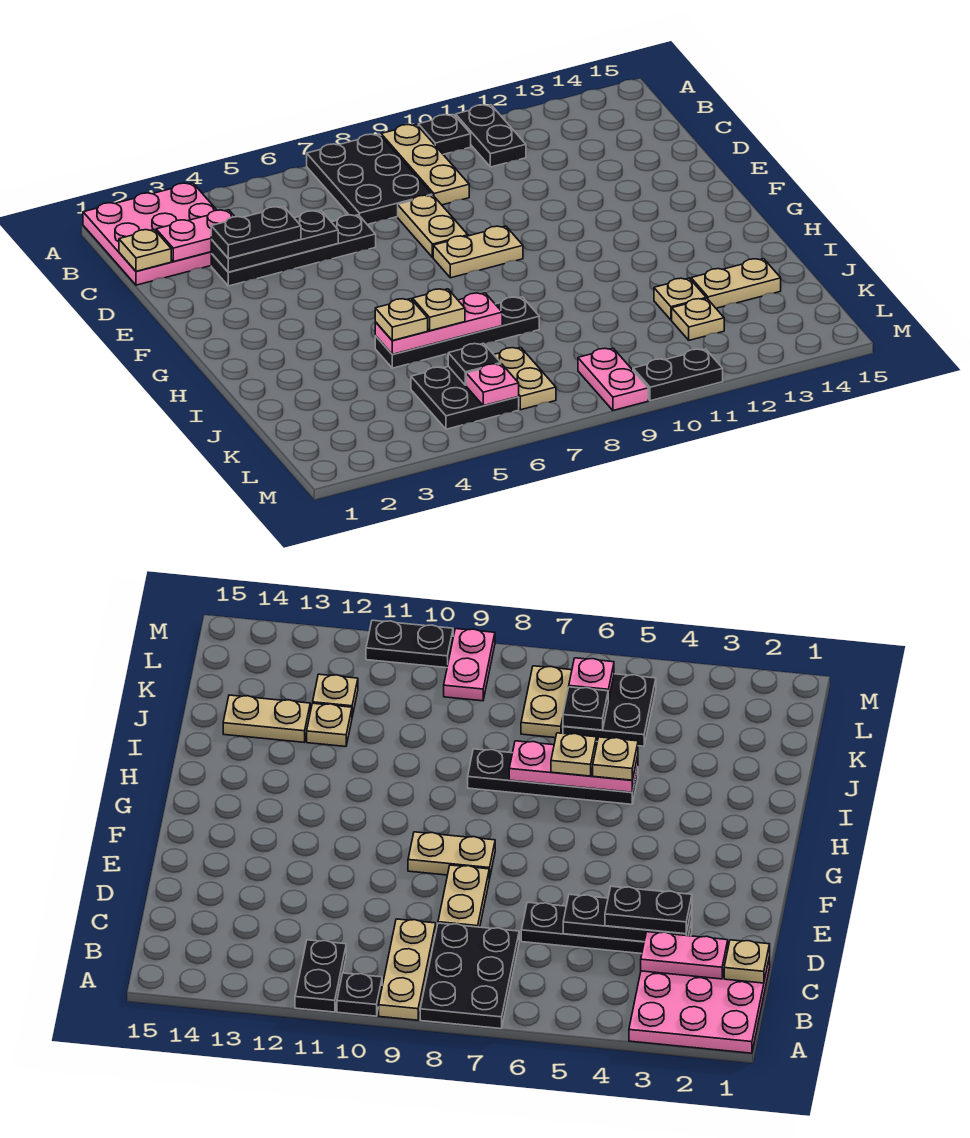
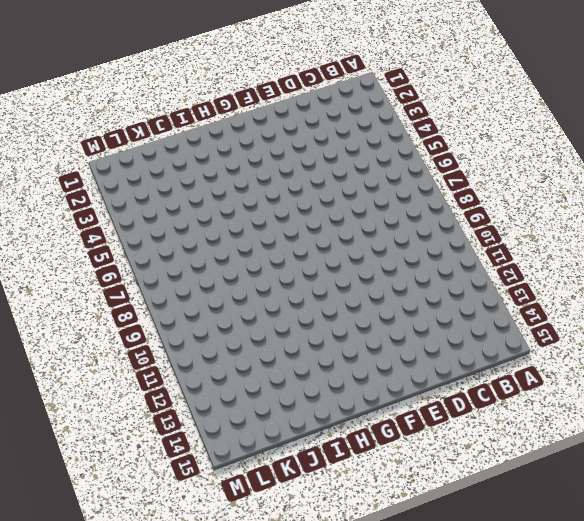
none -> pink 3x3 plate [83,183,216,285]
none -> black 2x3 plate [307,134,432,225]
none -> tan 1x3 plate [381,124,469,205]

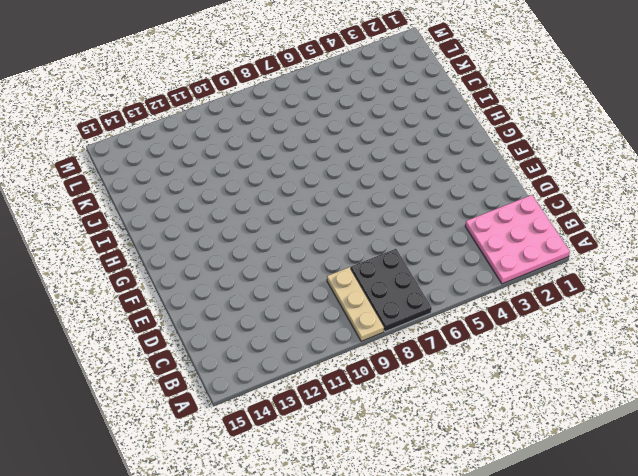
none -> black 1x1 plate [418,115,471,154]
none -> black 1x2 plate [456,105,526,167]
none -> black 1x4 plate [211,215,376,286]

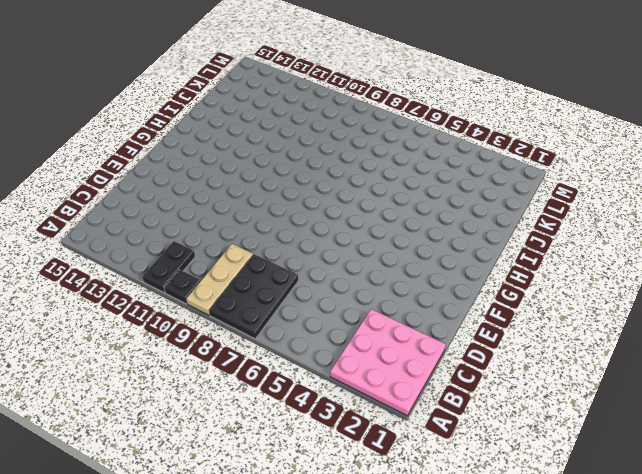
none -> black 1x4 plate [211,215,376,286]
none -> tan 1x2 plate [398,195,468,257]
none -> tan 1x2 plate [433,226,523,278]

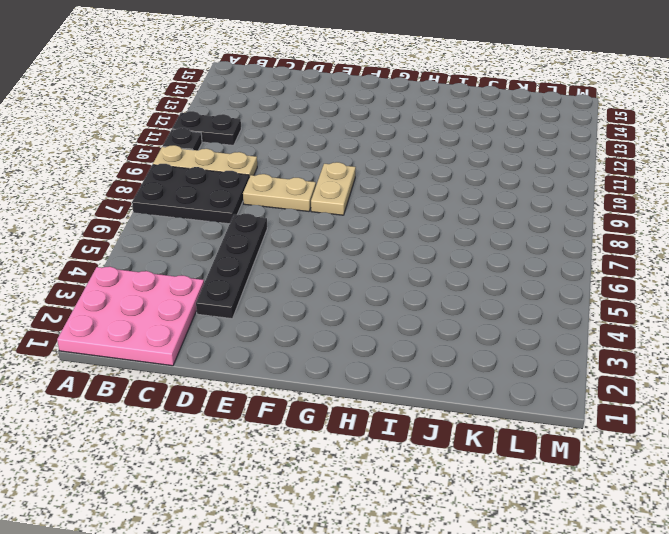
none -> black 1x4 plate [375,297,539,368]
none -> tan 1x1 plate [654,278,706,320]
none -> tan 1x2 plate [691,259,781,308]

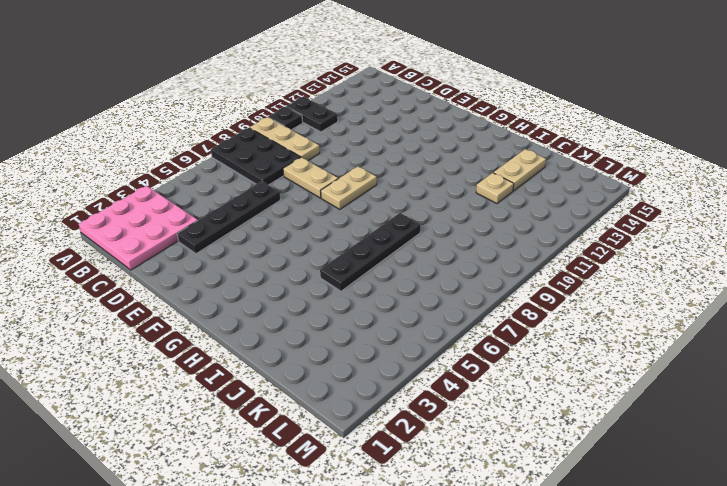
none -> black 2x2 plate [411,366,519,429]
none -> tan 1x2 plate [494,348,556,410]
none -> tan 1x1 plate [672,299,724,340]

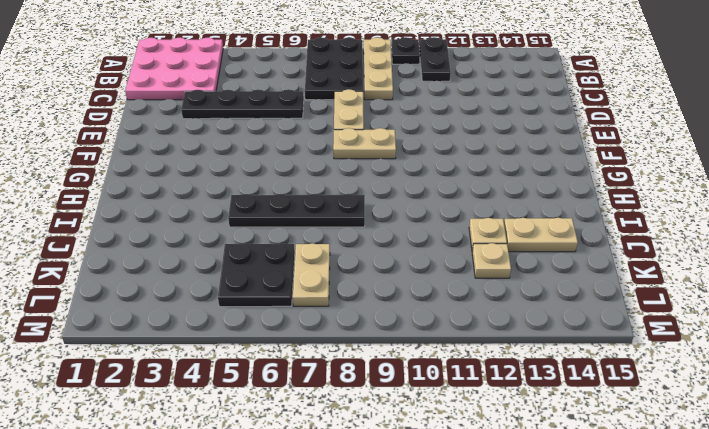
none -> pink 1x2 plate [578,348,648,410]
none -> black 1x2 plate [633,349,723,401]
none -> tan 1x1 plate [119,230,171,271]

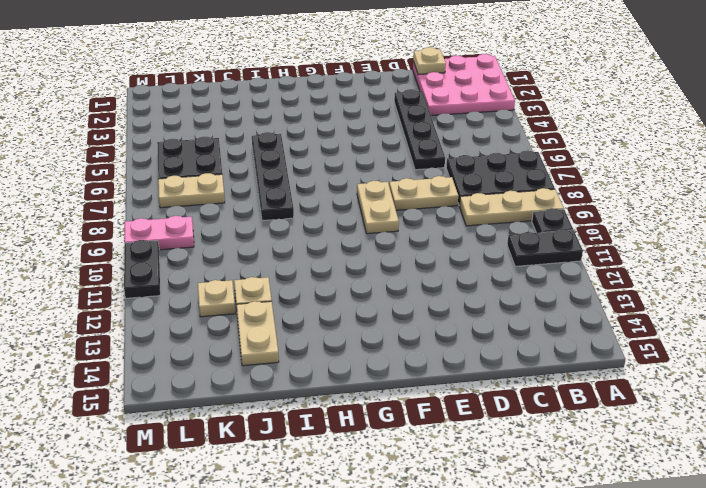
none -> pink 1x2 plate [156,210,235,262]
none -> black 1x3 plate [211,211,338,272]
none -> pink 1x3 plate [375,293,502,354]

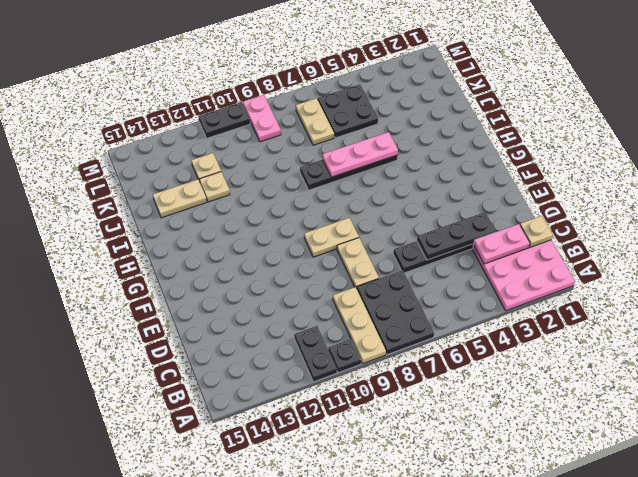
none -> black 1x1 plate [448,343,501,385]
none -> pink 1x1 plate [466,364,519,406]
none -> black 1x2 plate [211,207,301,258]

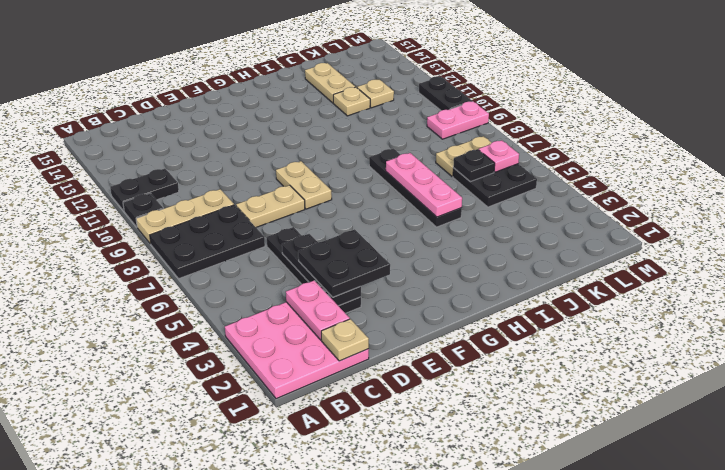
black 2x2 plate [298,229,390,297] -> black 1x2 plate [211,207,301,258]
none -> tan 1x1 plate [375,299,428,341]
none -> tan 1x1 plate [412,289,465,331]

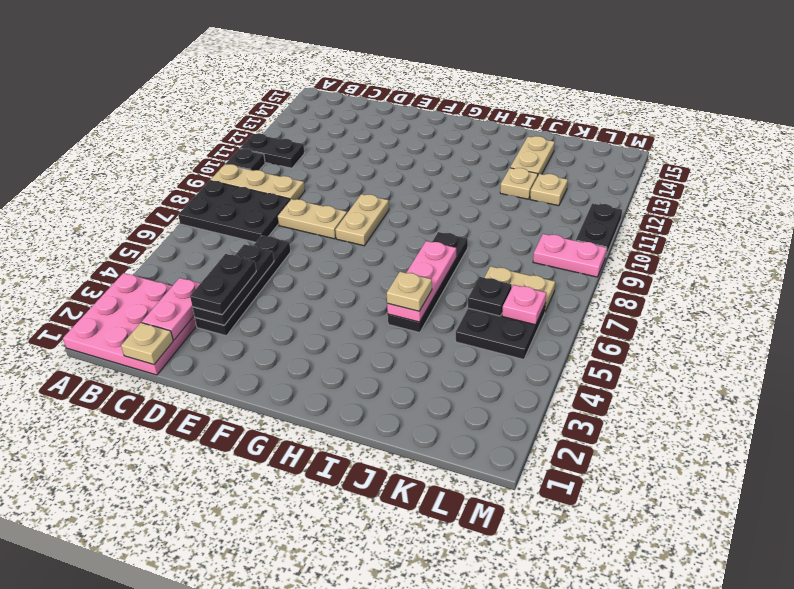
none -> tan 1x1 plate [412,289,465,331]

